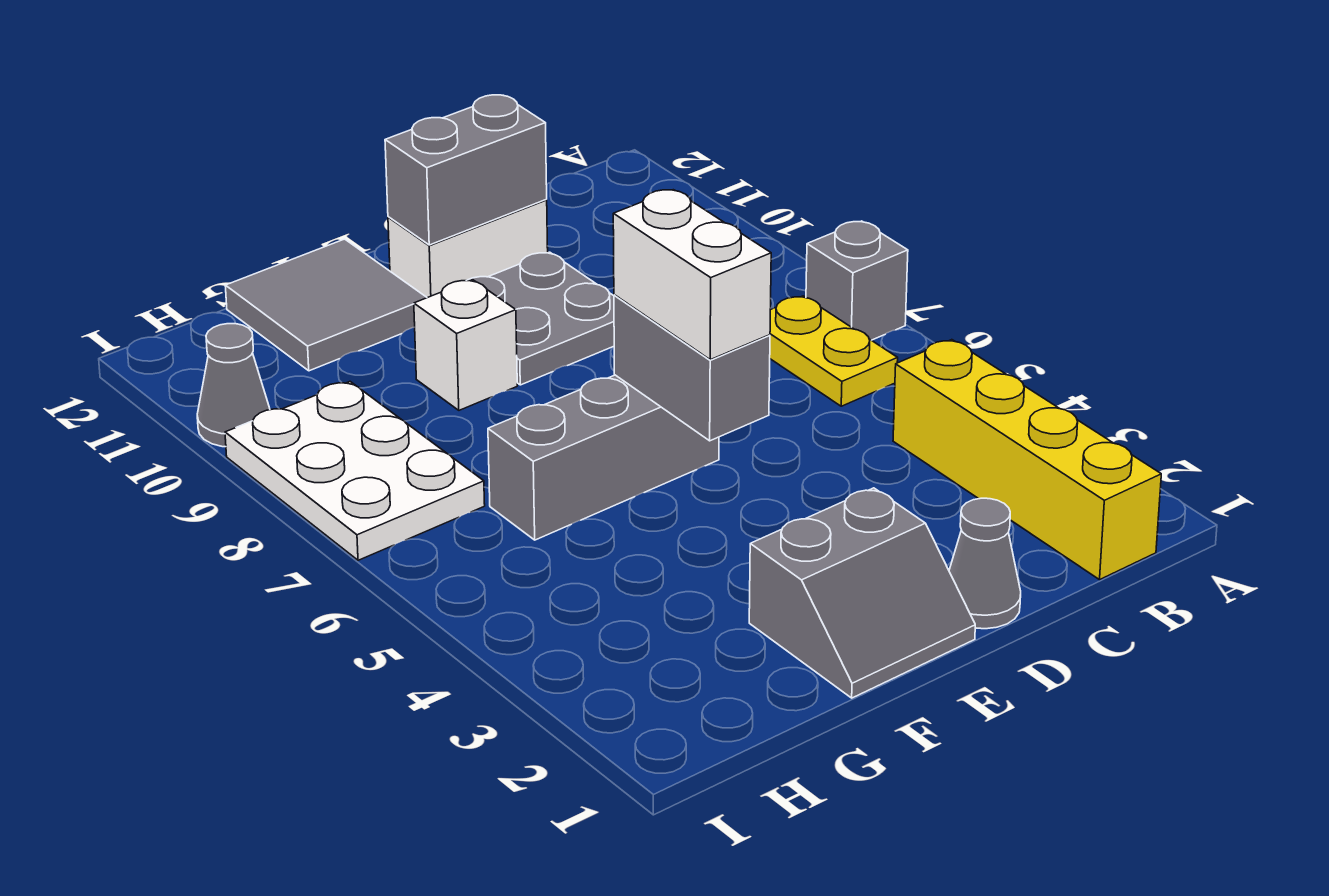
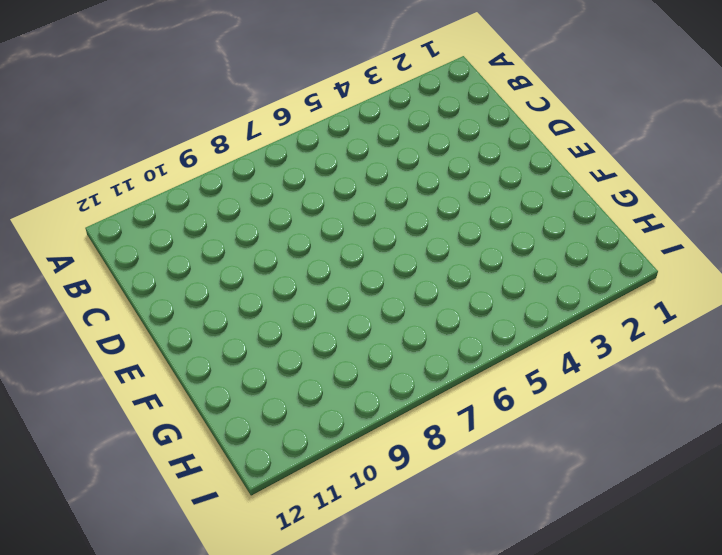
none -> grey 1x1 brick [806,221,908,340]
none -> yellow 1x4 brick [893,340,1161,580]
none -> yellow 1x2 plate [770,296,898,406]

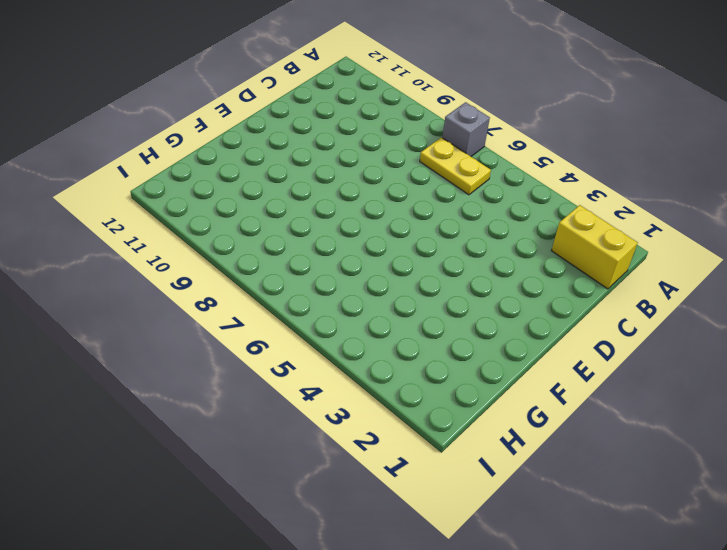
yellow 1x2 brick [551,205,638,289] -> yellow 1x4 brick [893,340,1161,580]
none -> grey 1x1 cone [949,498,1021,629]
none -> grey 2x2 plate [467,252,614,385]
none -> white 1x2 brick [388,200,548,298]

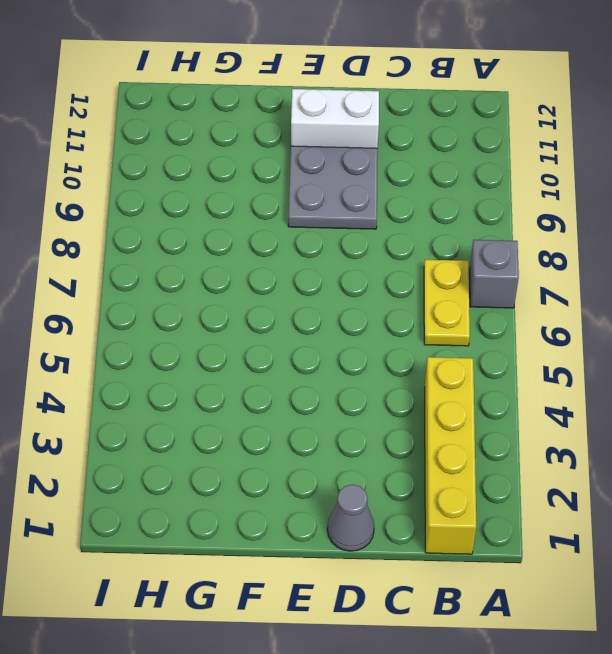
none -> grey 2x2 slope [749,488,975,698]
none -> grey 1x3 brick [488,375,719,540]
none -> white 1x1 brick [414,280,517,410]

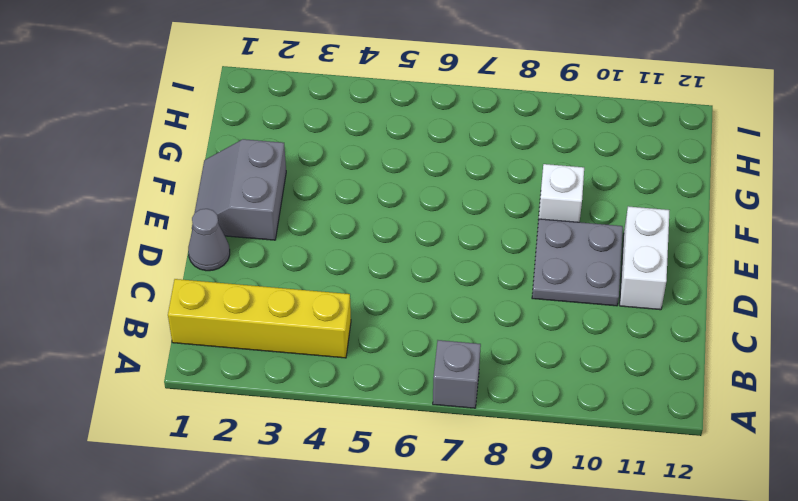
none -> yellow 1x2 plate [770,296,898,406]
none -> grey 1x3 brick [488,375,719,540]
none -> grey 2x2 tile [225,239,427,371]

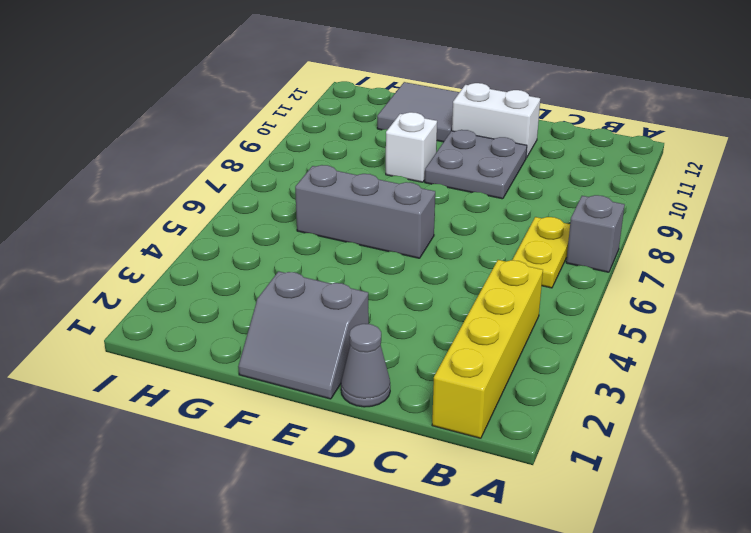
none -> white 2x3 plate [225,382,485,560]
none -> grey 1x1 cone [197,324,270,447]
none -> grey 1x2 brick [385,95,547,245]

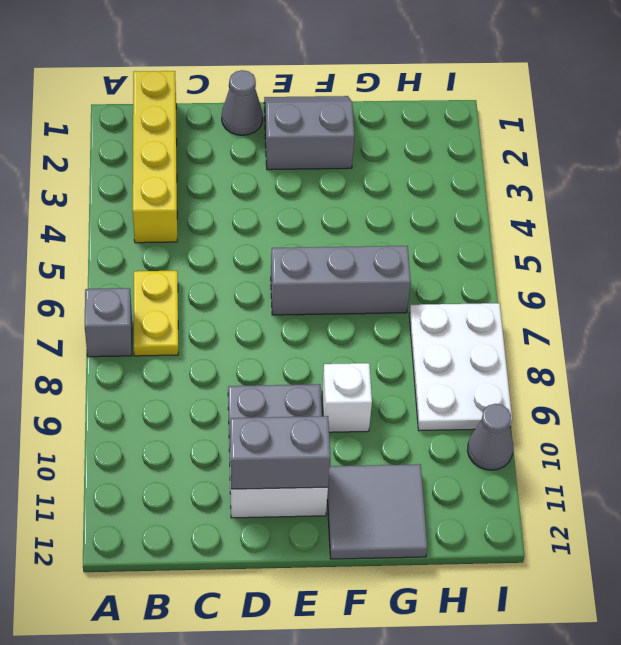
none -> grey 1x2 brick [614,295,770,441]
none -> white 1x2 brick [613,190,771,360]

